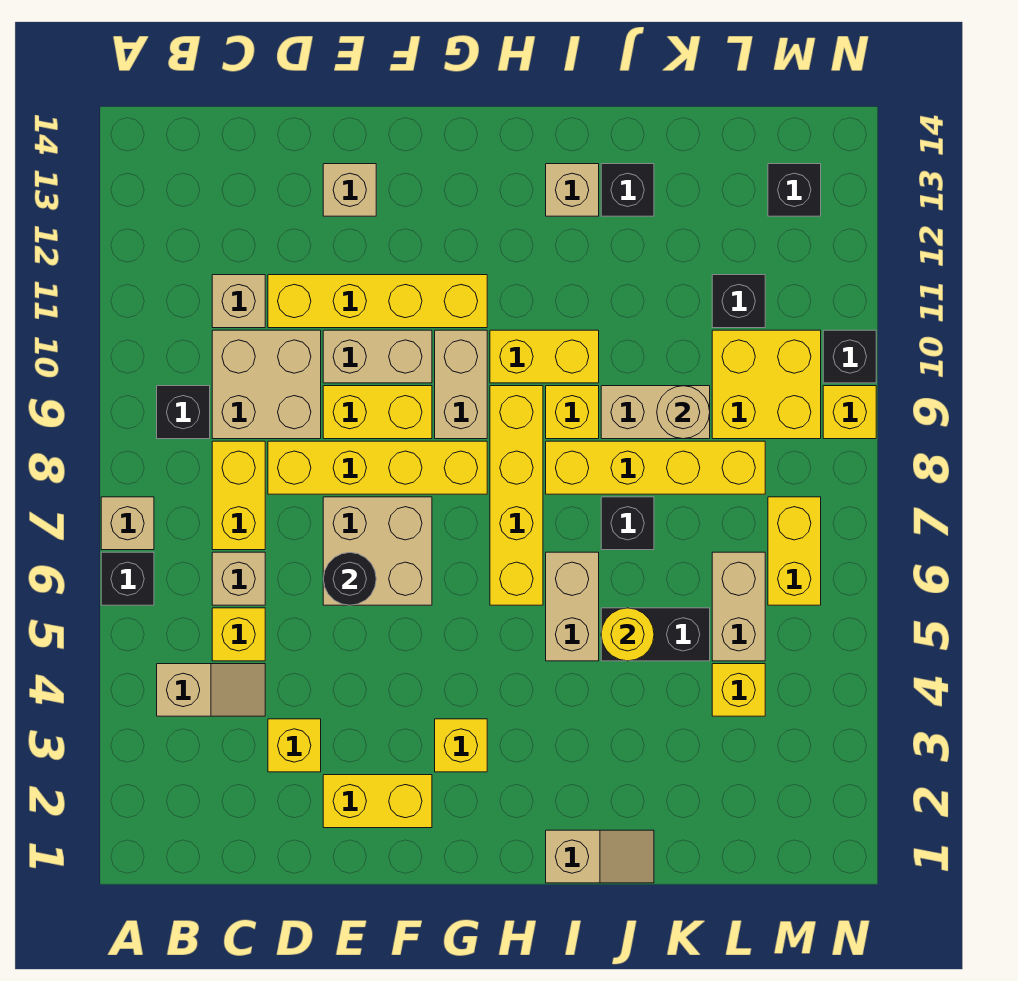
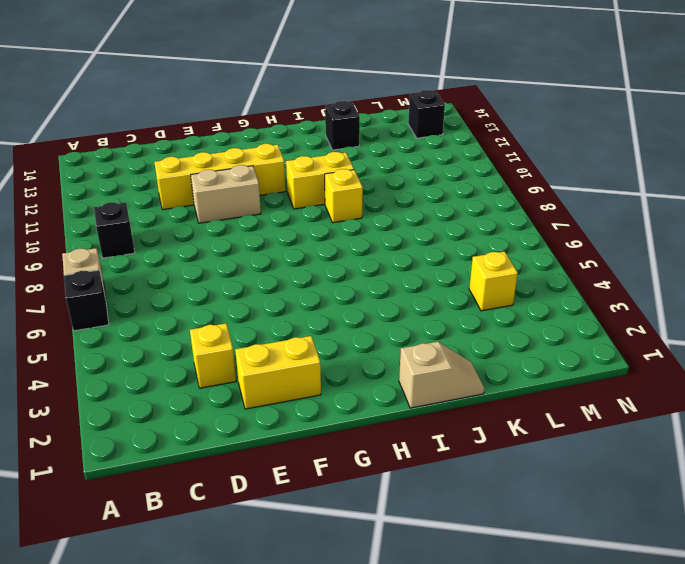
none -> tan 1x2 slope [157,664,265,716]
none -> yellow 1x1 brick [212,608,265,661]
none -> tan 1x1 brick [212,552,265,605]
none -> yellow 1x2 brick [212,441,265,550]

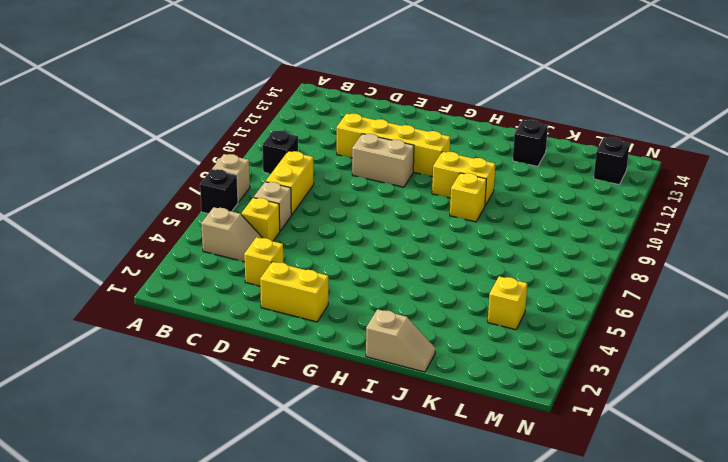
none -> tan 2x2 brick [212,330,321,439]
none -> tan 1x1 brick [212,275,265,328]
none -> yellow 1x4 brick [268,441,487,494]
none -> tan 2x2 brick [323,497,432,605]

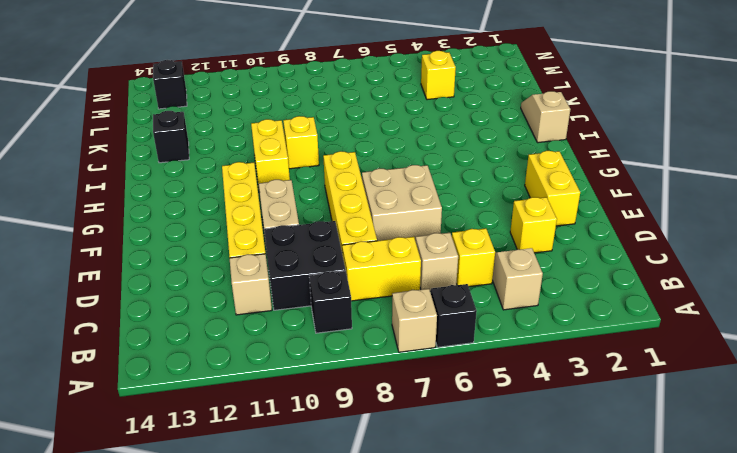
black 2x2 brick [264,221,346,310] -> tan 2x2 brick [212,330,321,439]
none -> yellow 1x2 brick [323,386,432,439]
none -> tan 1x1 brick [323,164,376,216]
none -> yellow 1x1 brick [435,719,487,772]
none -> tan 1x2 brick [435,330,487,439]

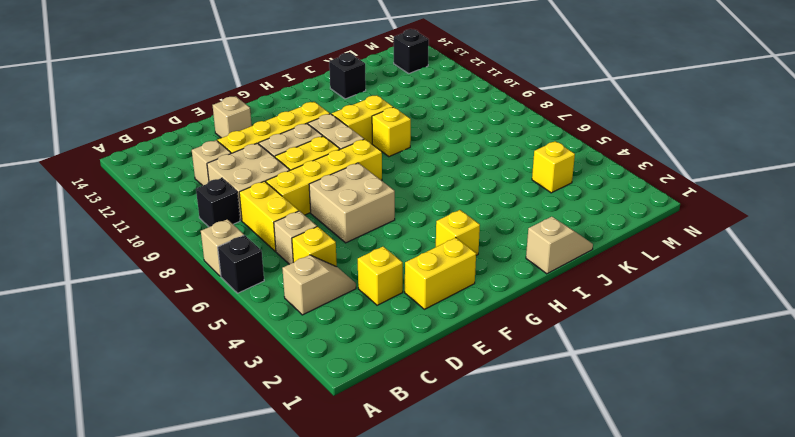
none -> yellow 1x4 brick [490,386,543,605]
none -> tan 1x2 brick [546,552,599,661]
none -> yellow 1x4 brick [546,441,765,494]
none -> tan 1x1 brick [546,164,599,216]

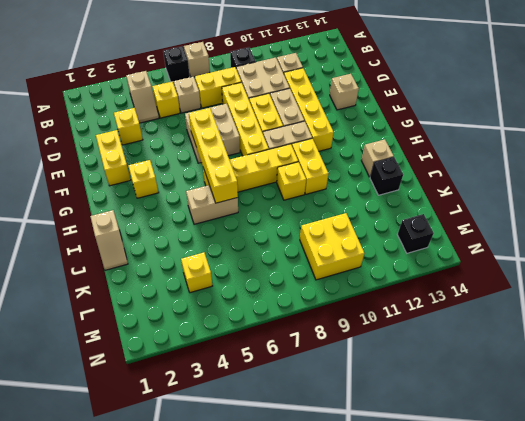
yellow 1x4 brick [189,108,238,203] -> yellow 1x4 brick moved to [546,441,765,494]
none -> black 1x2 brick [601,608,710,661]
none -> black 1x1 brick [601,497,654,550]
none -> tan 1x2 brick [601,386,710,439]
none -> tan 1x2 brick [712,552,765,661]

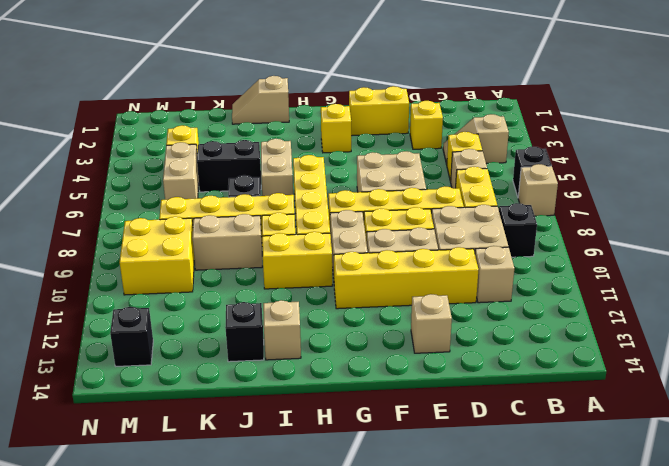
none -> black 1x1 brick [712,275,765,328]
none -> yellow 1x2 brick [768,497,821,605]
none -> yellow 1x1 brick [823,386,876,439]
none -> black 1x1 brick [823,330,876,383]

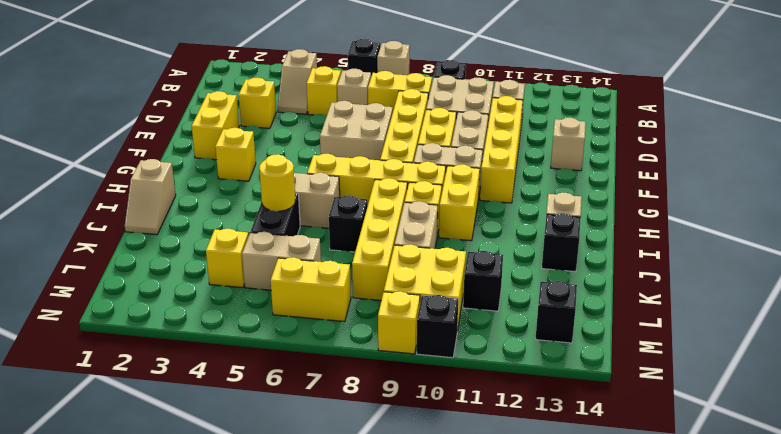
none -> black 1x1 round brick [323,553,376,605]
none -> tan 1x1 round brick [657,386,710,439]

